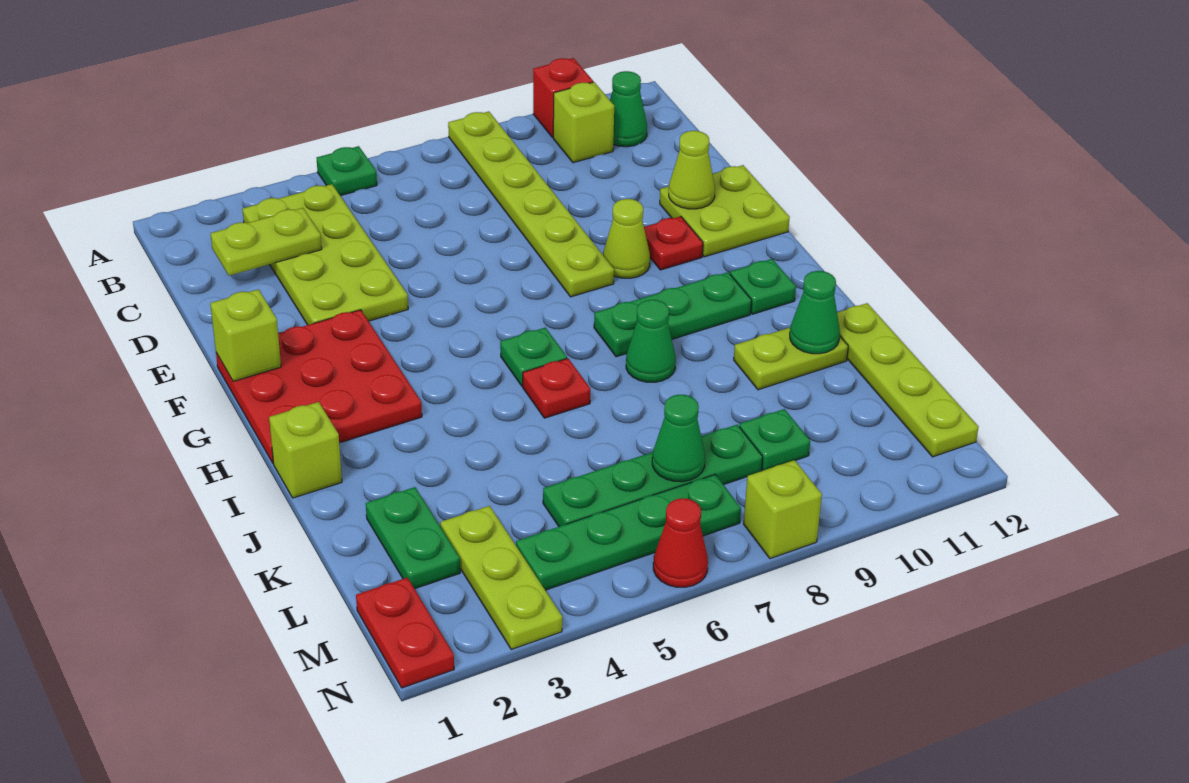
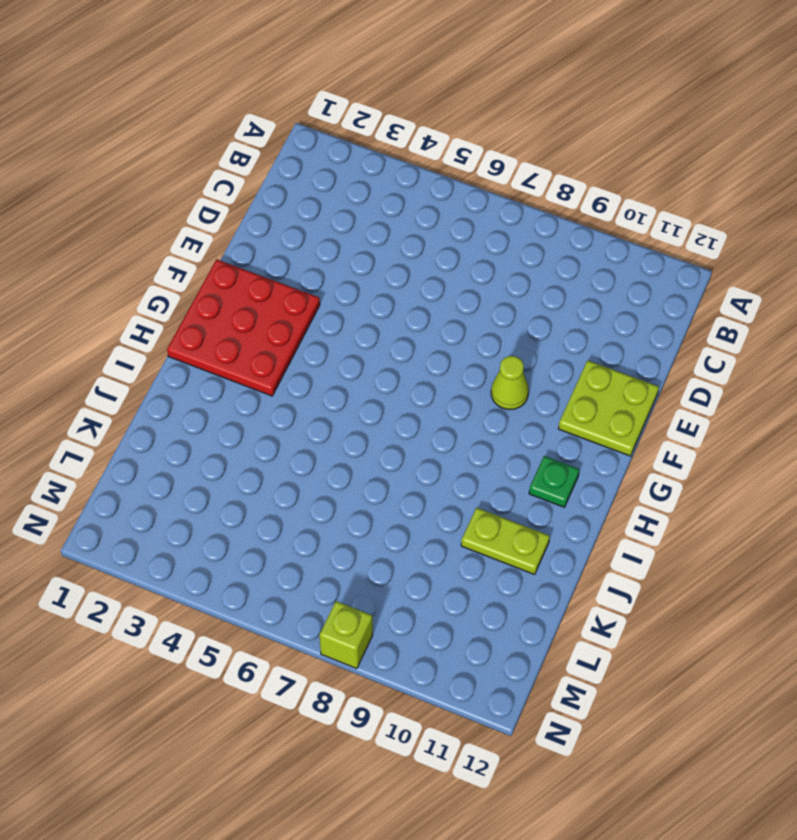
none -> green 1x1 plate [317,146,377,196]
none -> lime 1x6 plate [448,112,614,297]
none -> red 1x1 brick [533,58,593,138]
none -> lime 2x4 plate [242,184,408,325]

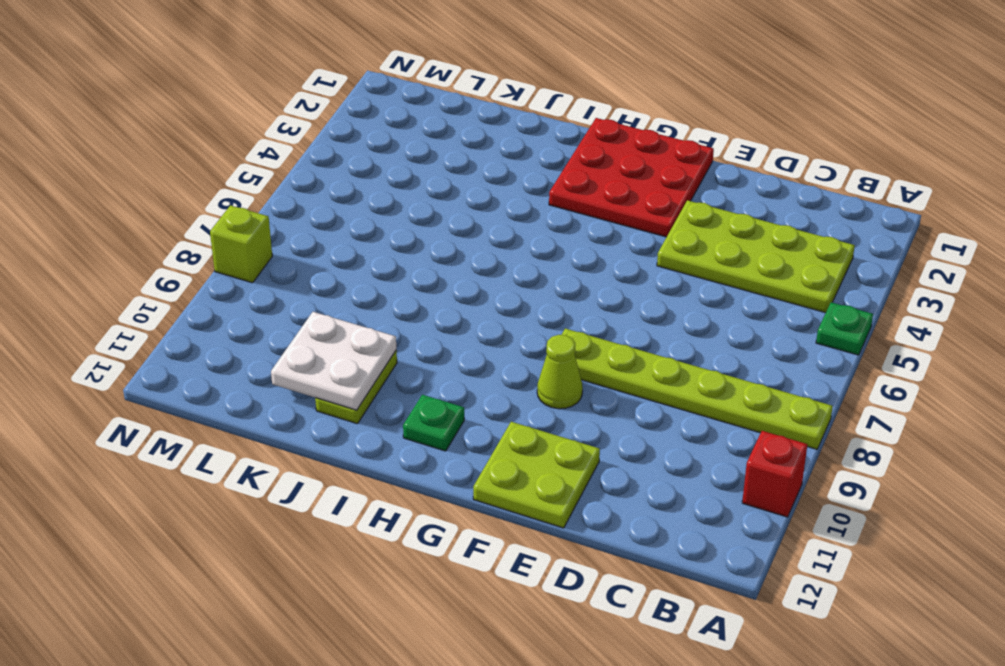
white 2x2 plate [271,312,396,410] -> green 1x1 cone [790,271,840,354]
none -> lime 1x1 brick [553,82,614,163]
none -> green 1x1 cone [610,71,647,147]
none -> red 1x1 plate [644,216,703,270]
none -> green 1x1 plate [500,328,567,386]

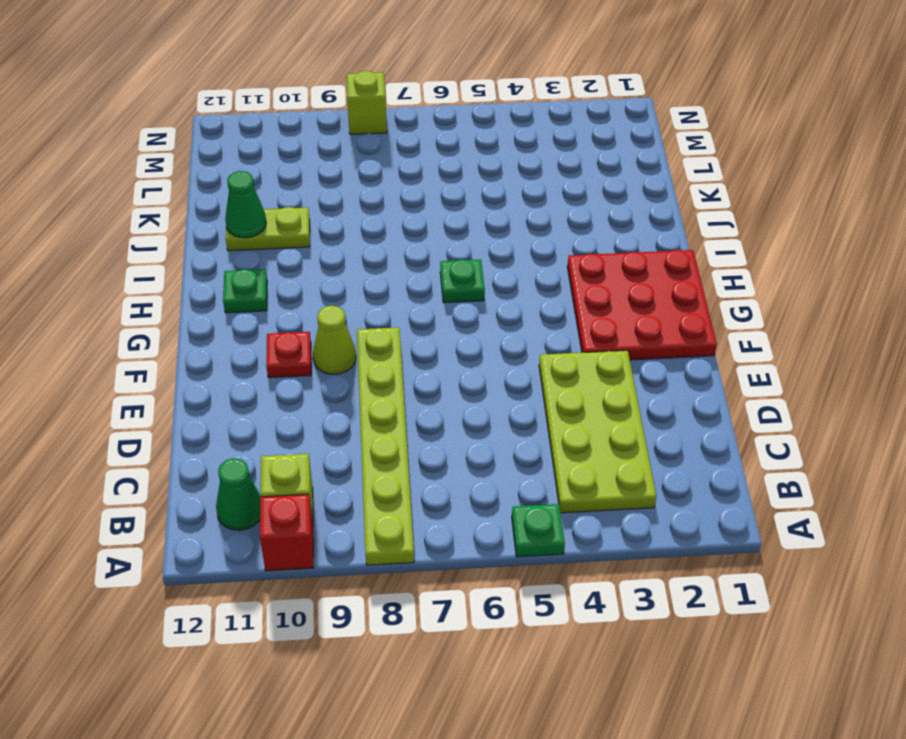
none -> lime 2x2 plate [660,165,790,257]
none -> green 1x3 plate [594,272,752,357]
none -> lime 1x1 brick [269,402,342,498]
none -> red 1x1 plate [523,358,590,418]

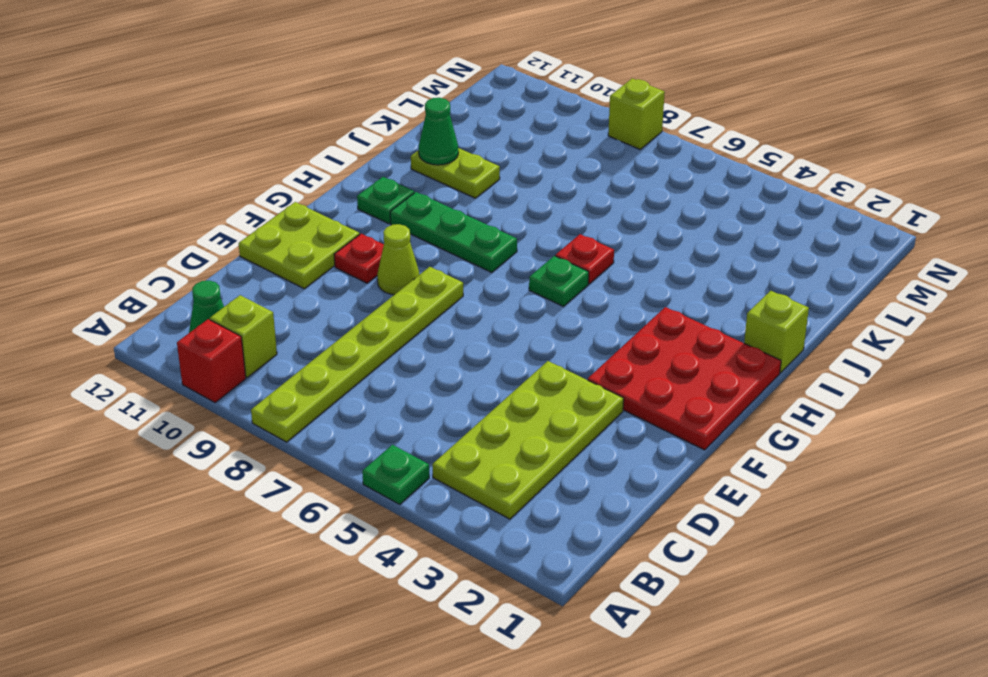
none -> green 1x1 cone [626,300,676,382]
none -> lime 1x4 plate [837,303,978,457]
none -> green 1x2 plate [366,487,460,589]
none -> lime 1x3 plate [440,506,562,649]

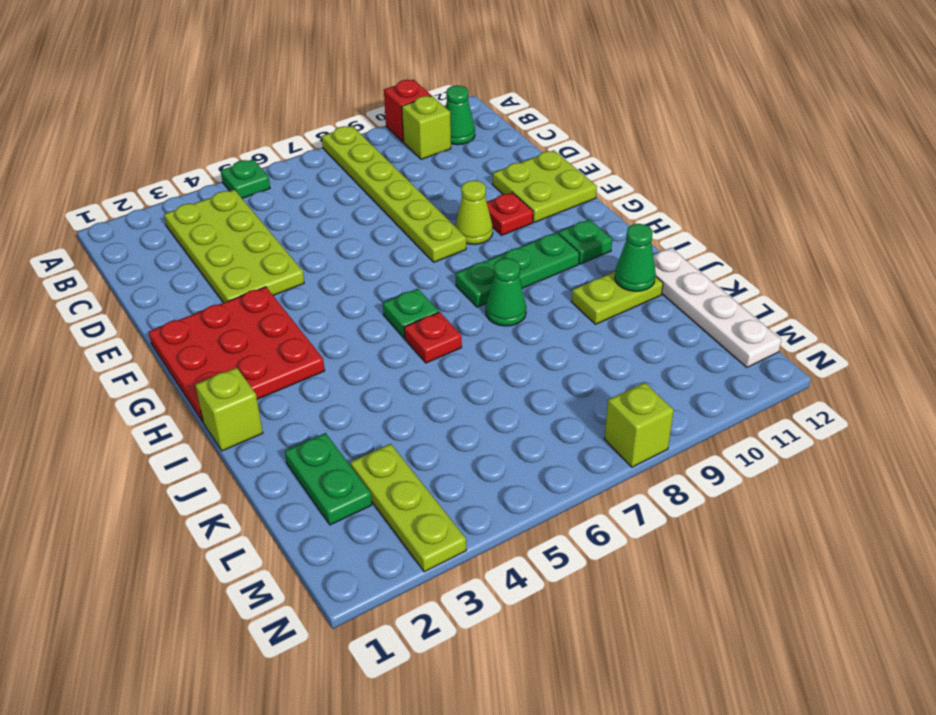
white 1x4 plate [653,248,781,367] -> lime 1x4 plate [837,303,978,457]
none -> green 1x4 plate [543,425,763,527]
none -> green 1x1 plate [739,409,810,470]
none -> red 1x2 plate [356,578,454,688]
none -> green 1x4 plate [516,474,741,590]

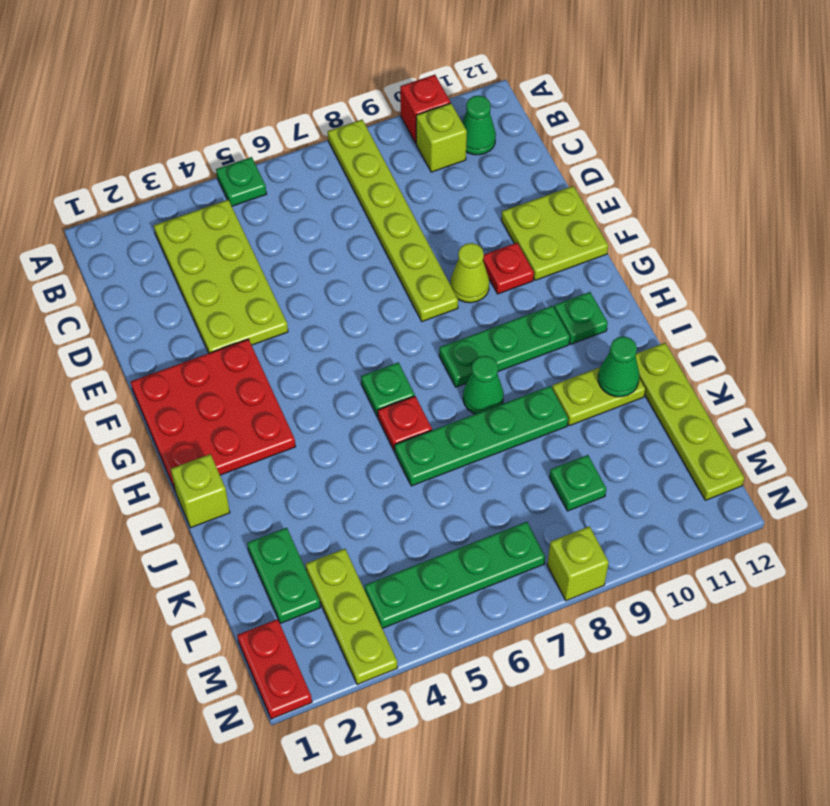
green 1x4 plate [395,386,568,486] -> green 1x4 plate moved to [543,425,763,527]
none -> red 1x1 cone [653,498,708,587]
none -> lime 1x2 plate [211,208,322,276]
none -> lime 1x1 cone [669,131,715,209]
none -> lime 1x1 brick [210,289,281,381]

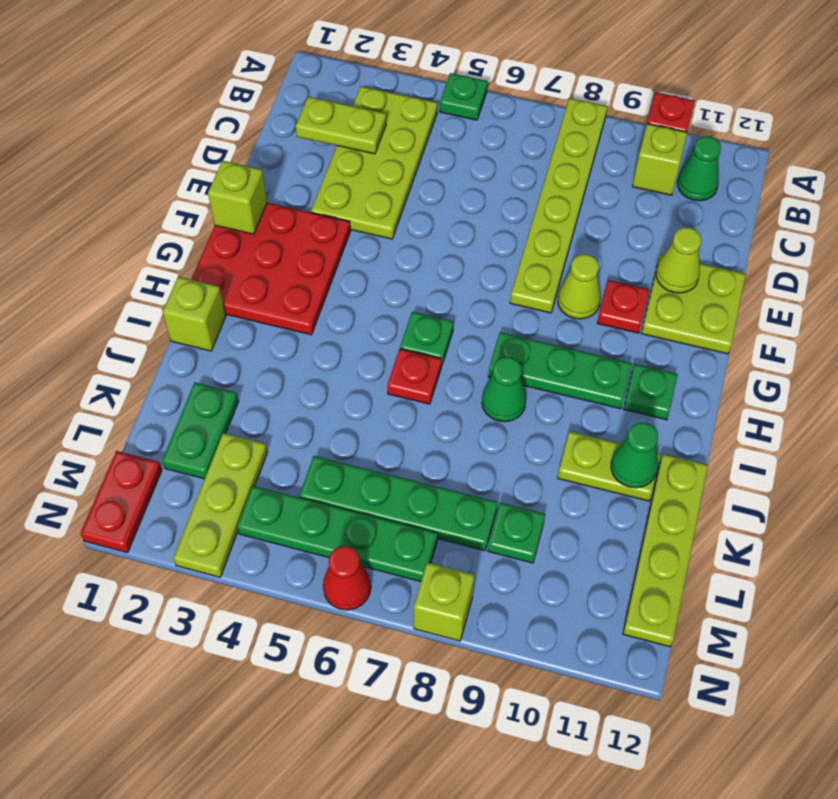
none -> green 1x1 cone [652,395,705,482]

